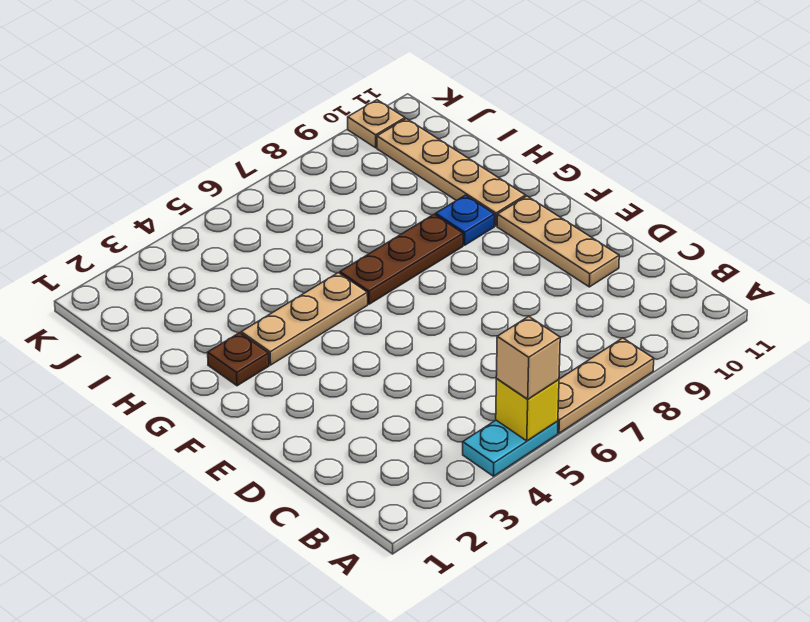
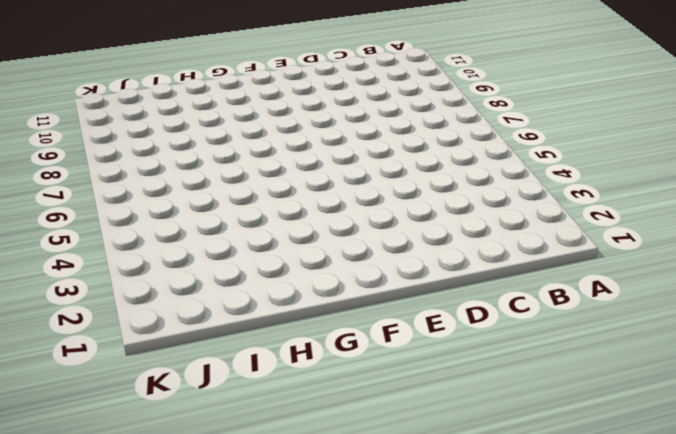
none -> cyan 1x2 plate [463,420,558,476]
none -> tan 1x3 plate [558,338,654,433]

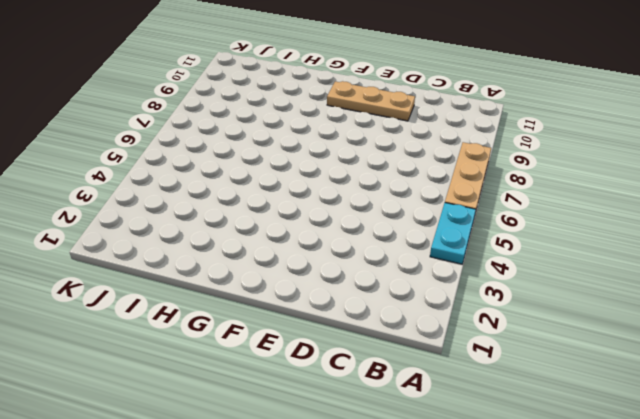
none -> brown 1x1 plate [208,333,269,386]
none -> tan 1x3 plate [241,273,368,365]

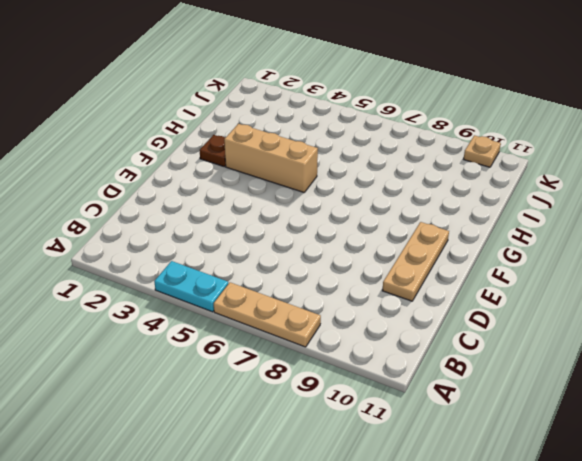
tan 1x3 brick [224,124,318,192] -> tan 1x3 plate [241,273,368,365]
none -> brown 1x3 plate [340,214,463,304]
none -> blue 1x1 plate [436,195,495,245]

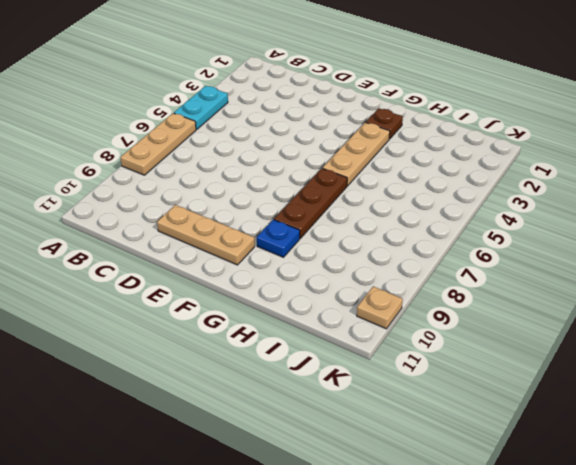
none -> tan 1x4 plate [377,119,526,226]
none -> yellow 1x1 brick [496,379,559,441]

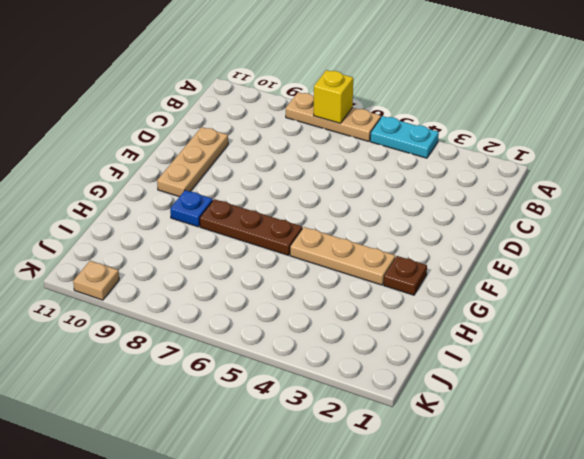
yellow 1x1 brick [314,70,353,123] -> yellow 1x1 brick moved to [496,379,559,441]
none -> tan 1x4 plate [377,119,526,226]
none -> tan 1x1 brick [496,316,560,399]

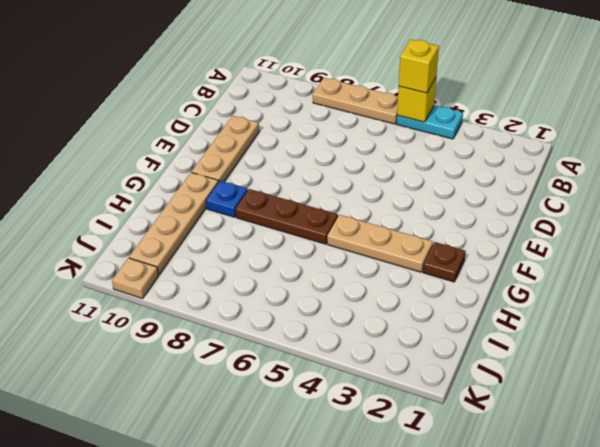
yellow 1x1 brick [399,39,439,93] -> tan 1x1 brick [496,316,560,399]

